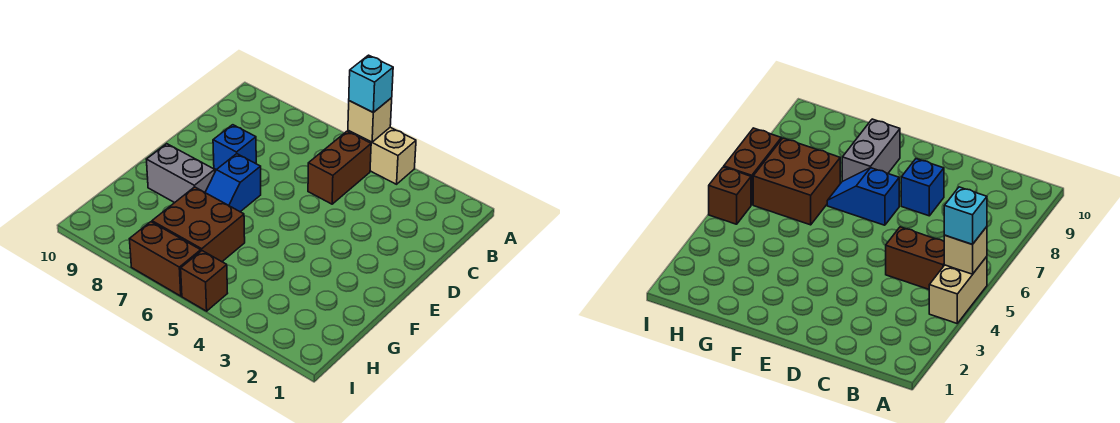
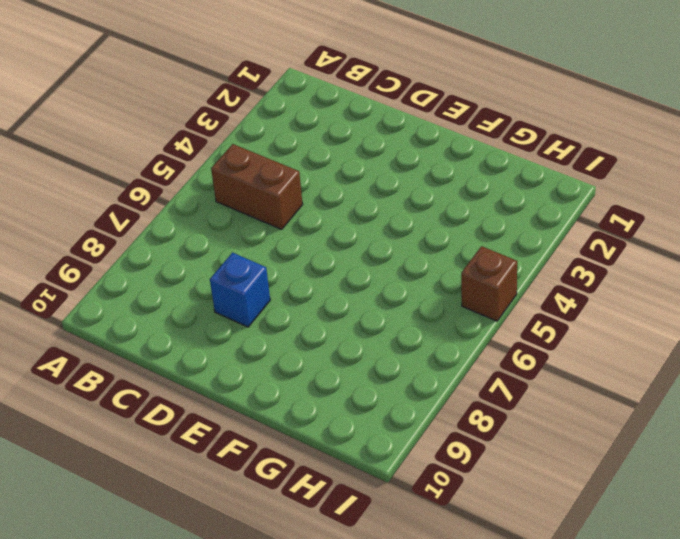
none -> tan 1x2 brick [348,127,416,184]
none -> blue 1x2 slope [205,154,261,212]

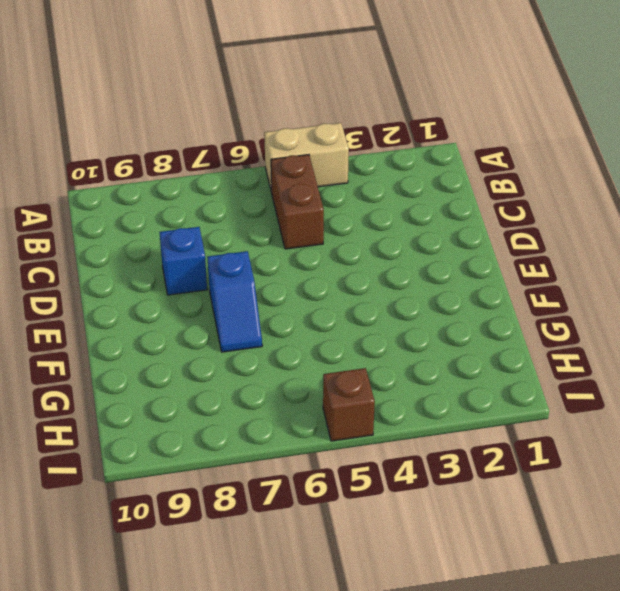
none -> grey 1x2 brick [146,144,215,203]
none -> brown 2x2 brick [152,187,245,262]

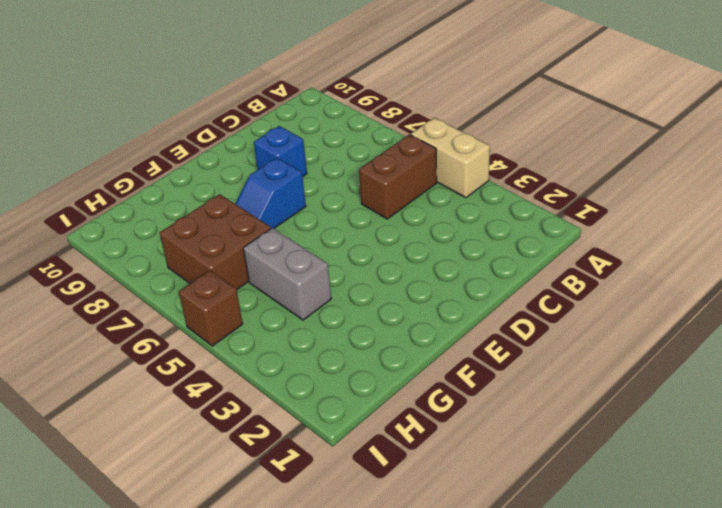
grey 1x2 brick [243,228,331,320] -> grey 1x2 brick moved to [146,144,215,203]
none -> brown 1x2 brick [130,222,201,296]
none -> tan 1x1 brick [348,98,392,142]

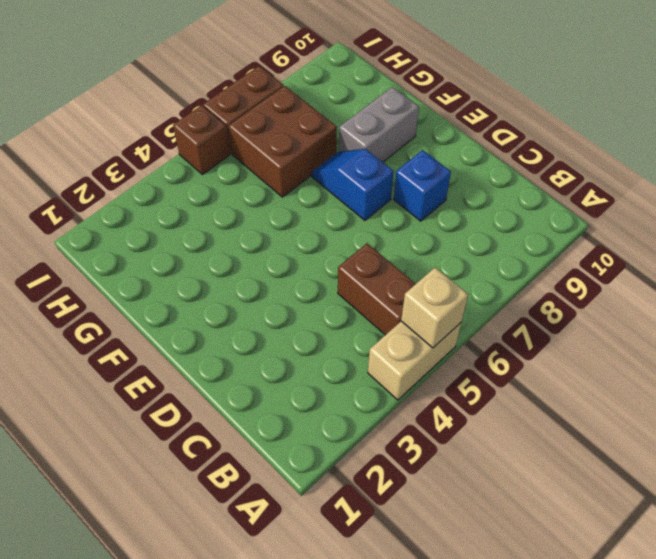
none -> cyan 1x1 brick [349,55,393,112]

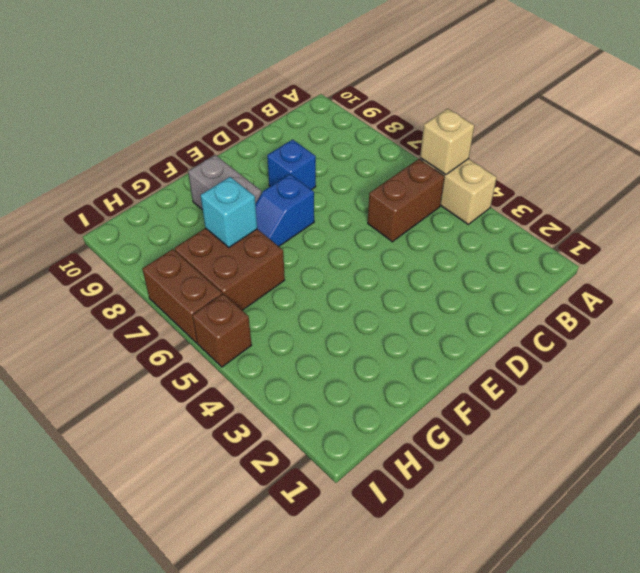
cyan 1x1 brick [201,177,257,247] -> cyan 1x1 brick moved to [349,55,393,112]

